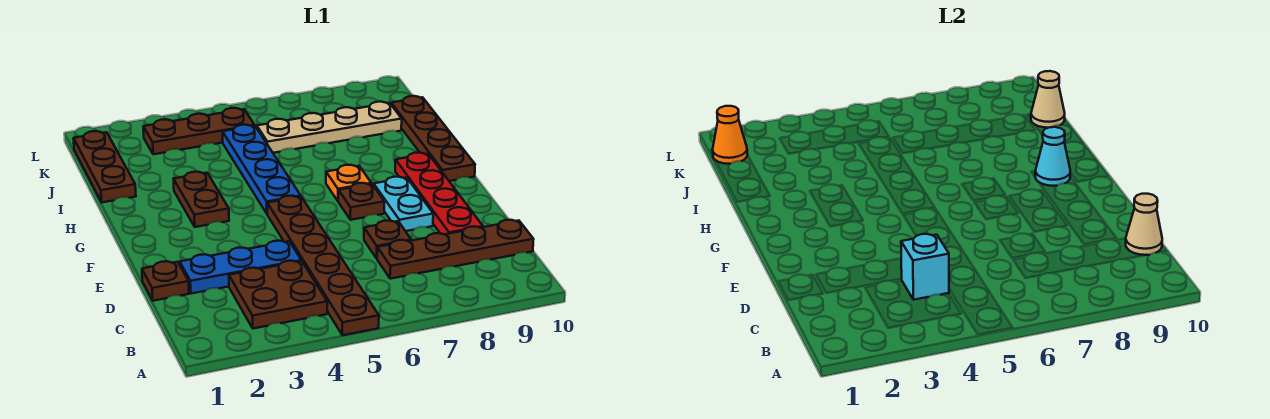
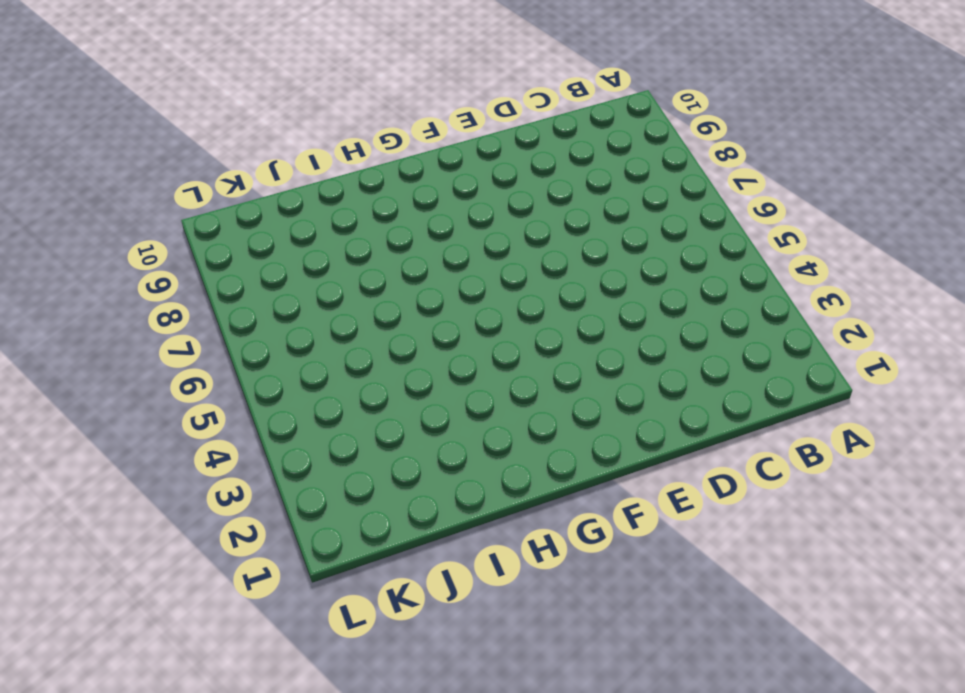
none -> brown 1x6 plate [267,196,379,335]
none -> brown 2x2 plate [229,261,327,329]
none -> brown 1x4 plate [377,220,534,279]

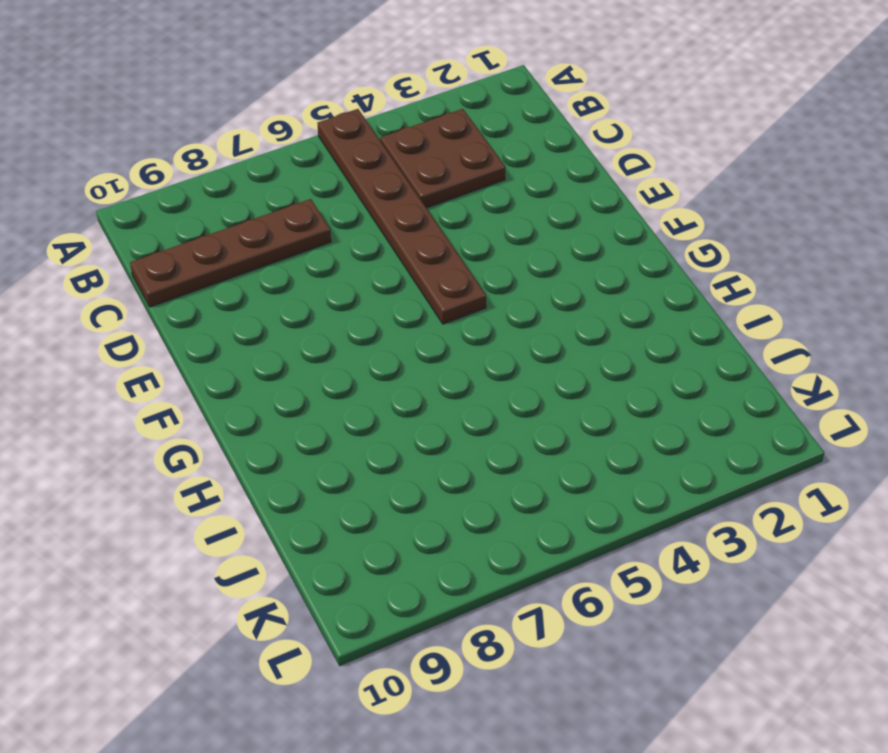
none -> brown 1x1 plate [142,261,189,301]
none -> blue 1x3 plate [180,241,301,294]
none -> brown 1x1 plate [364,221,411,258]

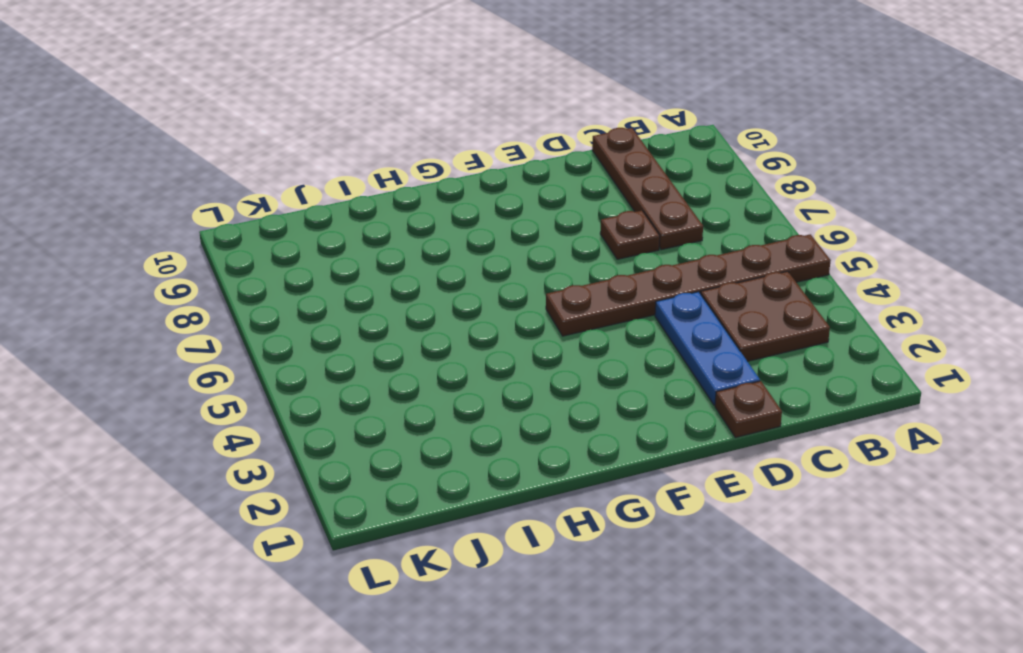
none -> red 1x4 plate [395,153,483,234]
none -> cyan 1x2 plate [374,177,433,231]
none -> brown 1x1 plate [338,183,384,220]

